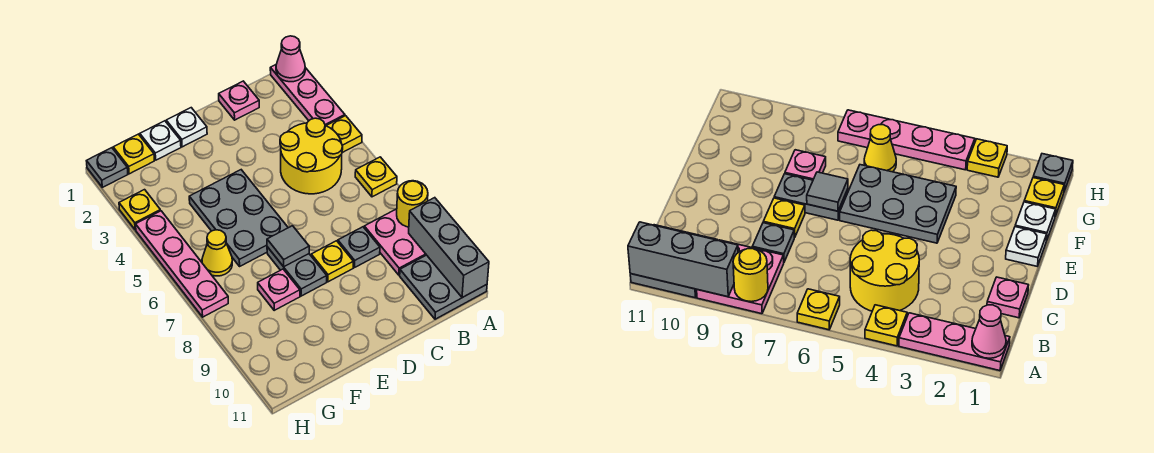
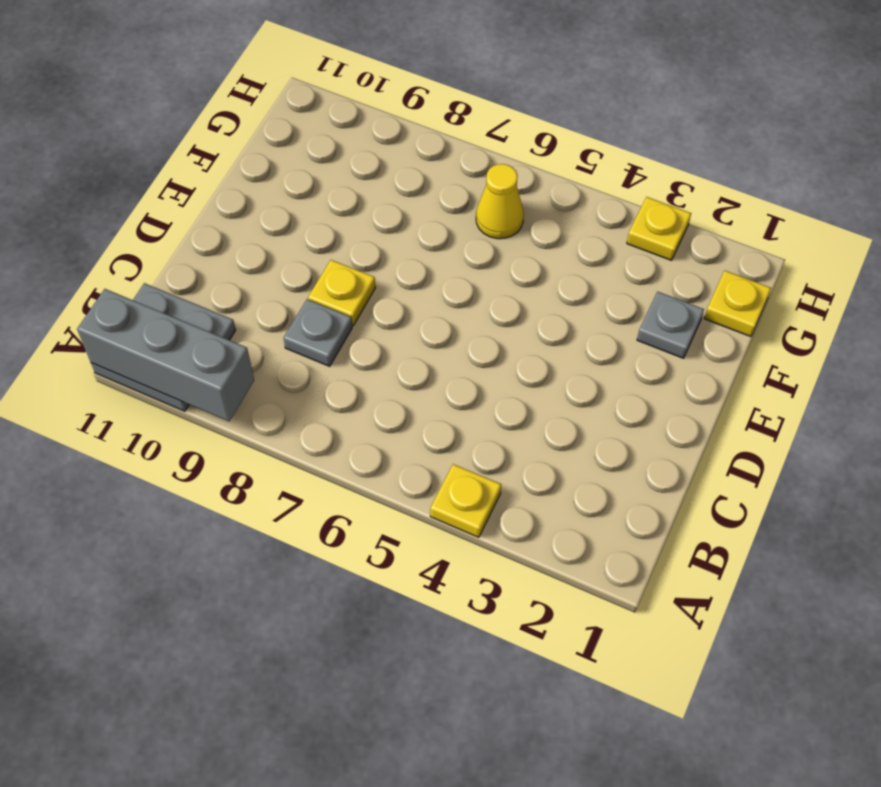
grey 1x1 plate [637,292,704,358] -> grey 1x1 plate moved to [87,148,128,187]
none -> pink 1x3 plate [270,65,345,126]
none -> yellow 1x1 plate [355,157,397,197]
none -> pink 2x2 plate [364,209,426,275]

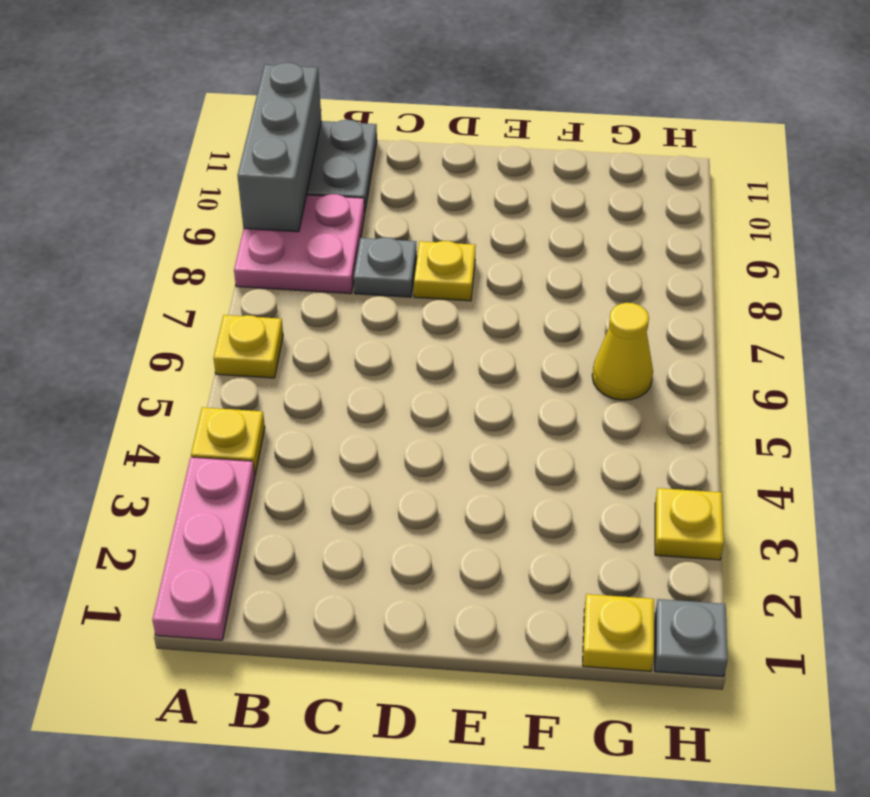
none -> yellow 2x2 round brick [280,118,343,194]
none -> pink 1x1 plate [219,81,259,120]
none -> white 1x1 plate [166,108,207,147]

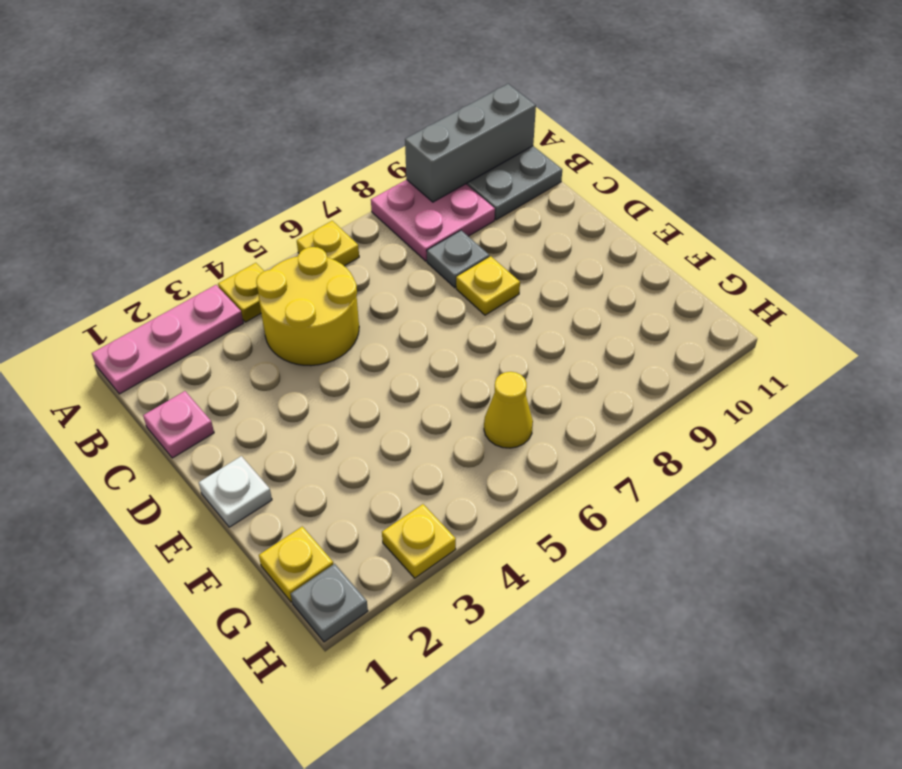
none -> grey 2x3 plate [189,170,288,266]
none -> grey 1x2 plate [267,247,327,296]
none -> white 1x1 plate [140,121,181,160]

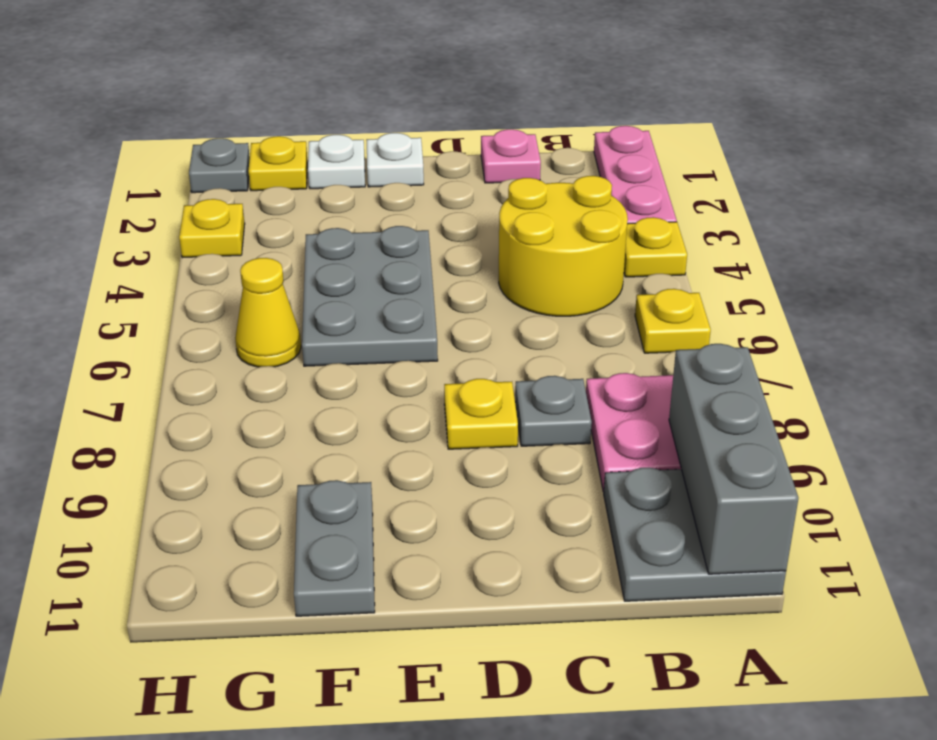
grey 1x2 plate [294,480,375,616] -> grey 1x2 plate moved to [267,247,327,296]
none -> pink 1x1 plate [258,269,300,310]
none -> pink 1x4 plate [136,211,228,317]
none -> pink 1x1 cone [276,36,305,82]

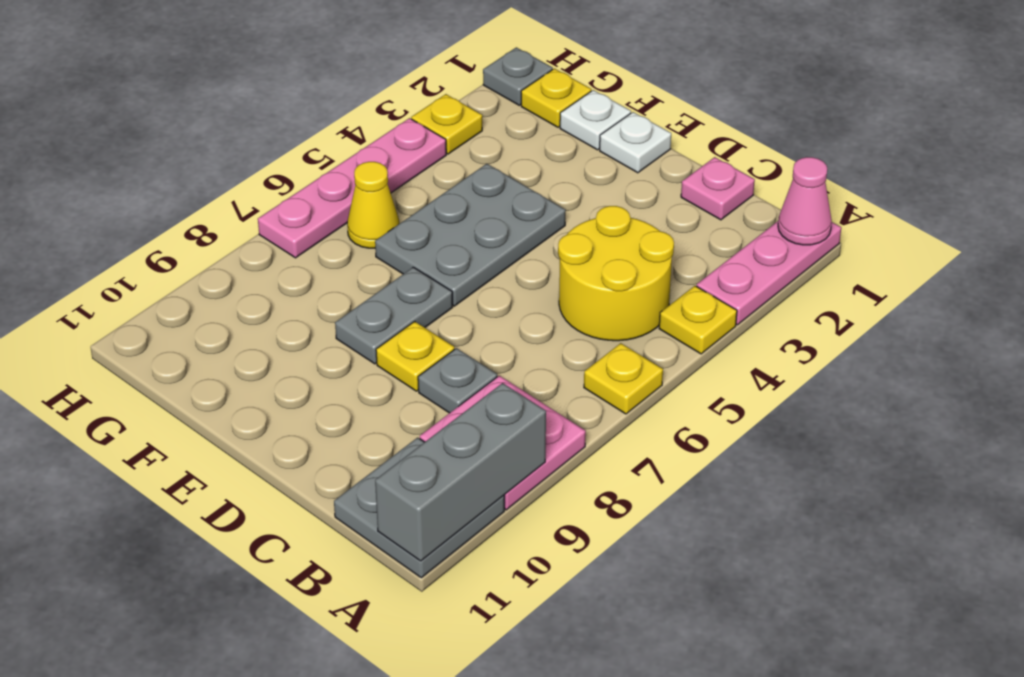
none -> pink 1x1 plate [258,269,300,310]
none -> yellow 1x1 round brick [397,181,428,227]
none -> grey 1x1 tile [267,226,309,267]

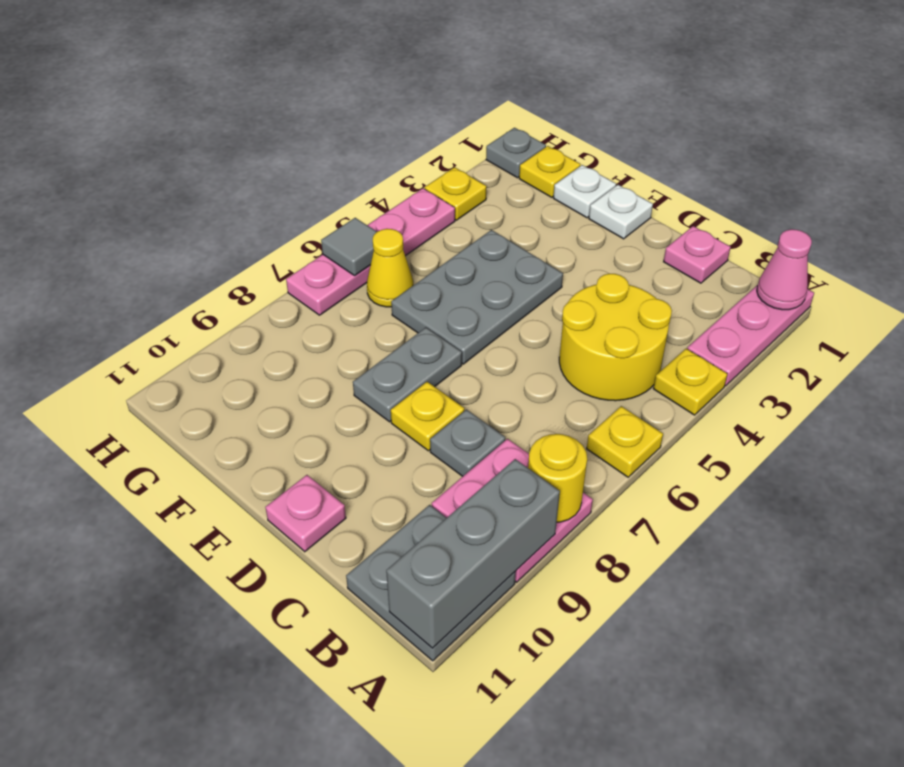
pink 1x1 plate [265,475,346,552] -> pink 1x1 plate moved to [258,269,300,310]
grey 1x1 tile [321,218,377,276] -> grey 1x1 tile moved to [267,226,309,267]

